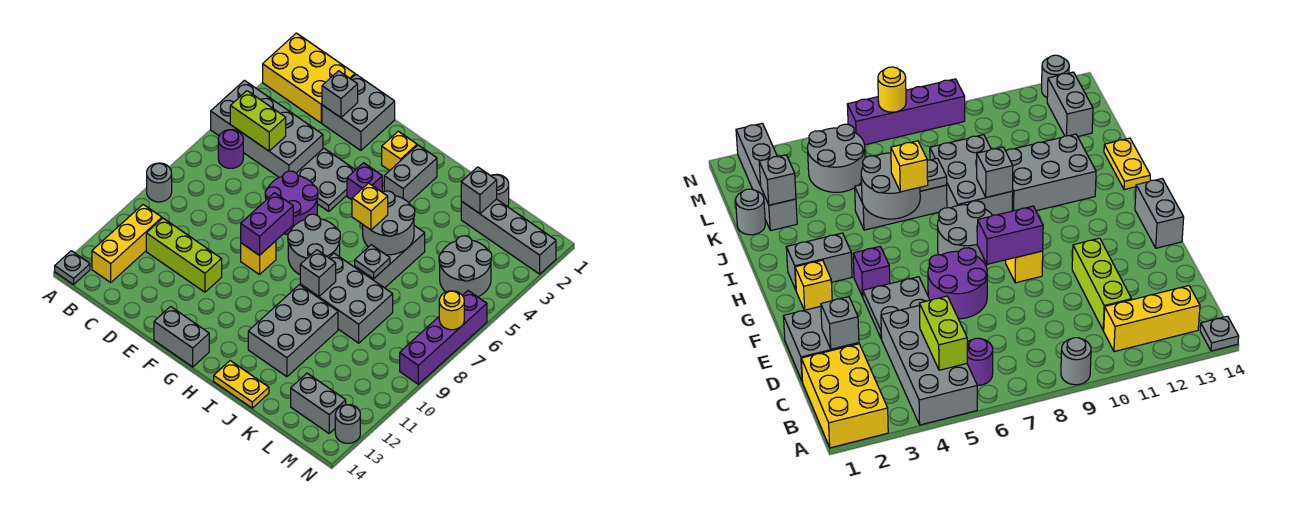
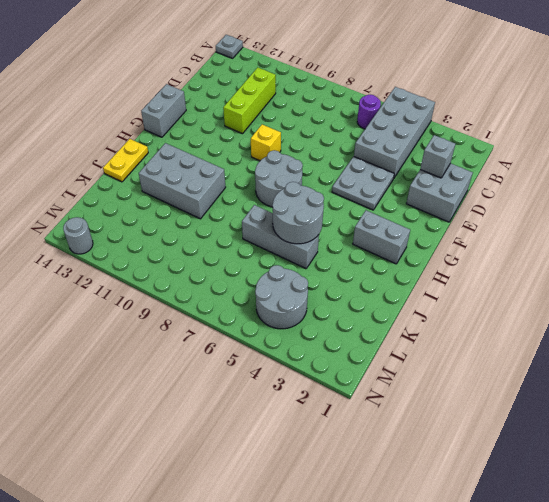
none -> yellow 2x3 brick [263,33,355,123]
none -> grey 1x1 round brick [147,163,172,202]
none -> yellow 1x3 brick [92,205,162,282]
none -> purple 2x2 round brick [265,171,318,235]

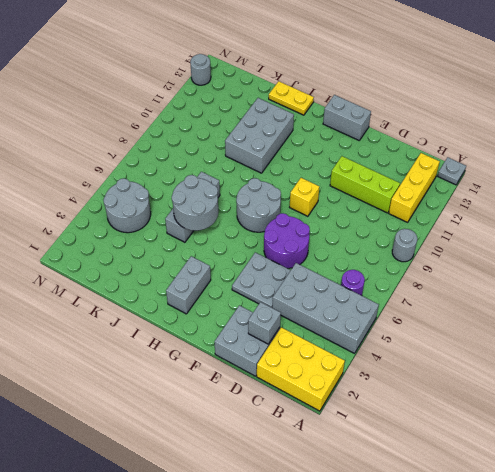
none -> yellow 1x1 brick [382,131,417,171]
none -> purple 1x1 brick [347,163,382,200]
none -> grey 2x3 brick [300,253,393,343]
none -> grey 1x1 round brick [491,174,509,207]

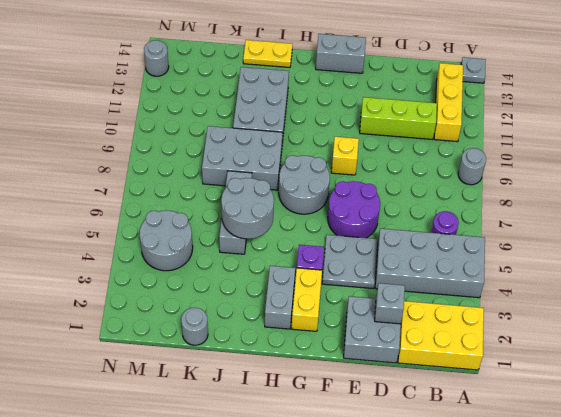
yellow 1x2 brick [292,268,322,331] -> yellow 1x1 brick [382,131,417,171]
none -> grey 1x4 brick [461,199,556,274]
none -> grey 1x2 brick [291,373,346,433]
none -> purple 1x4 brick [400,291,487,384]
none -> lime 1x2 brick [230,91,286,151]

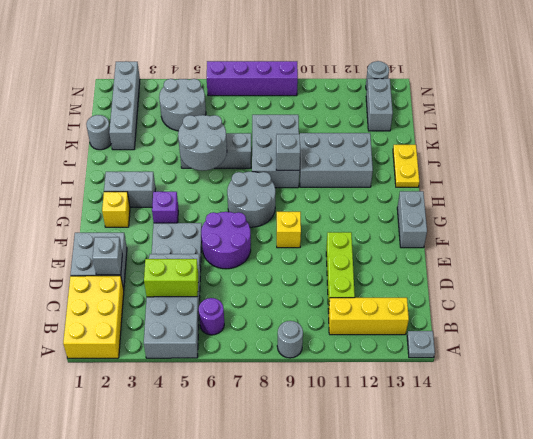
lime 1x2 brick [144,259,198,297] -> lime 1x2 brick turned to [230,91,286,151]
none -> purple 1x2 brick [241,193,293,255]
none -> grey 1x1 plate [355,245,390,279]
none -> grey 1x1 brick [461,167,497,214]
none -> yellow 1x1 round brick [439,291,464,330]

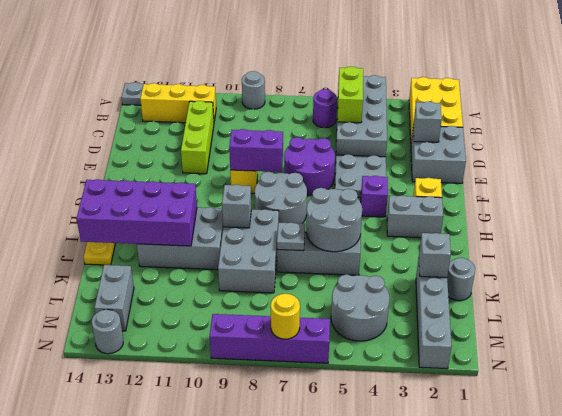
purple 2x4 brick [77,179,197,246] -> none
none -> grey 1x2 brick [154,307,209,367]
none -> yellow 1x1 brick [352,183,388,230]

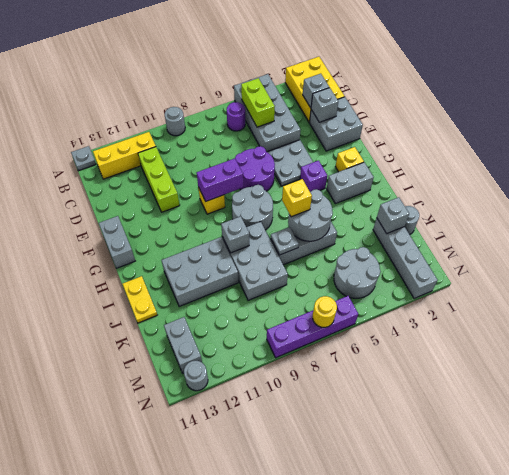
grey 1x1 brick [303,74,329,108] -> none

